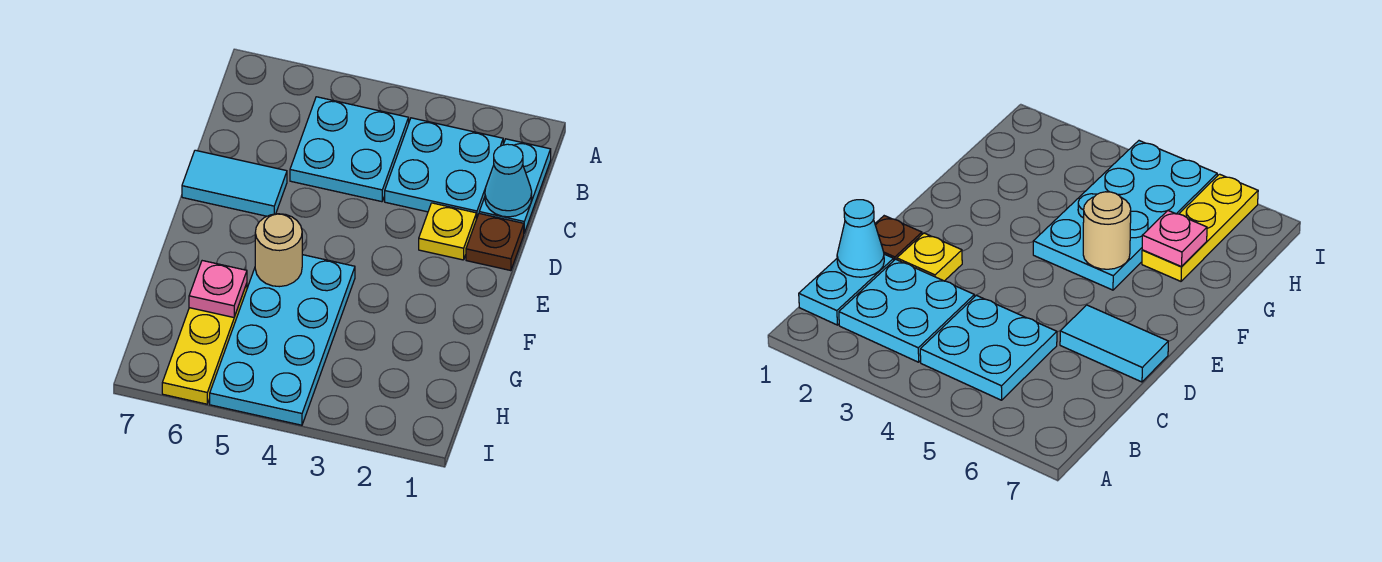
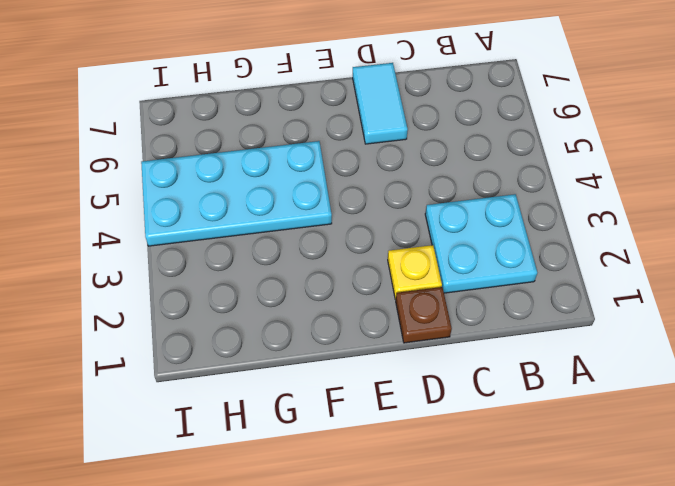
none -> cyan 1x2 plate [479,139,551,233]
none -> cyan 2x2 plate [290,97,409,202]

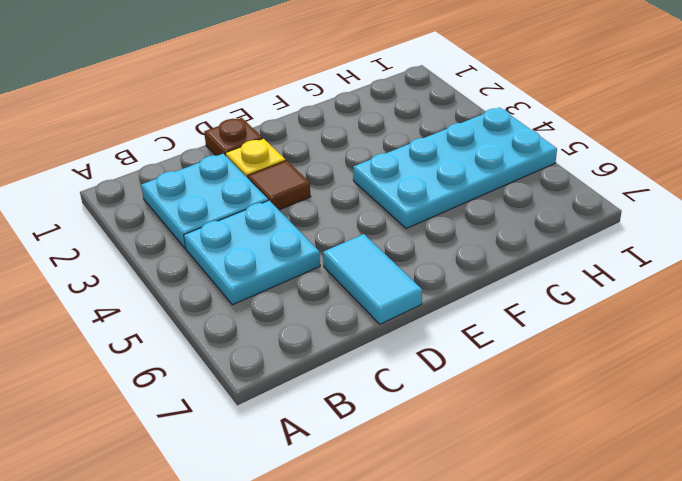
brown 1x1 tile [248,161,311,210] -> none
none -> cyan 1x2 plate [479,139,551,233]
none -> yellow 1x3 plate [162,283,247,404]

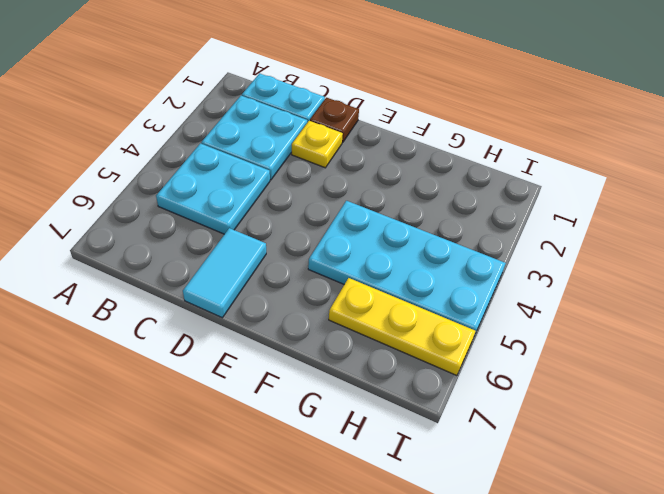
none -> cyan 1x1 cone [485,144,532,217]
none -> tan 1x1 round brick [255,214,302,287]

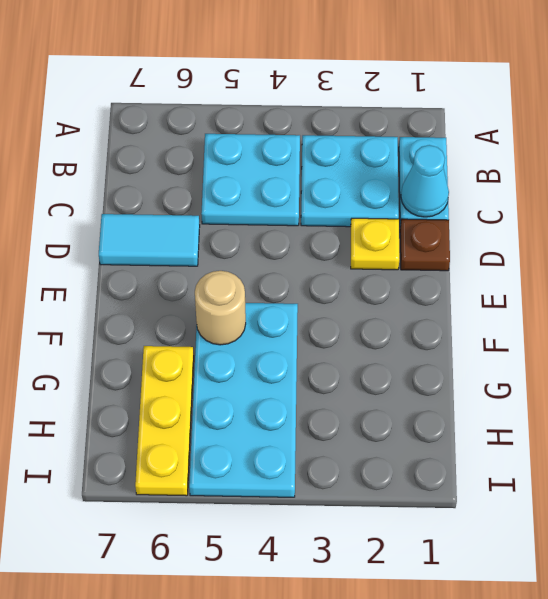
none -> pink 1x1 plate [189,261,247,317]

